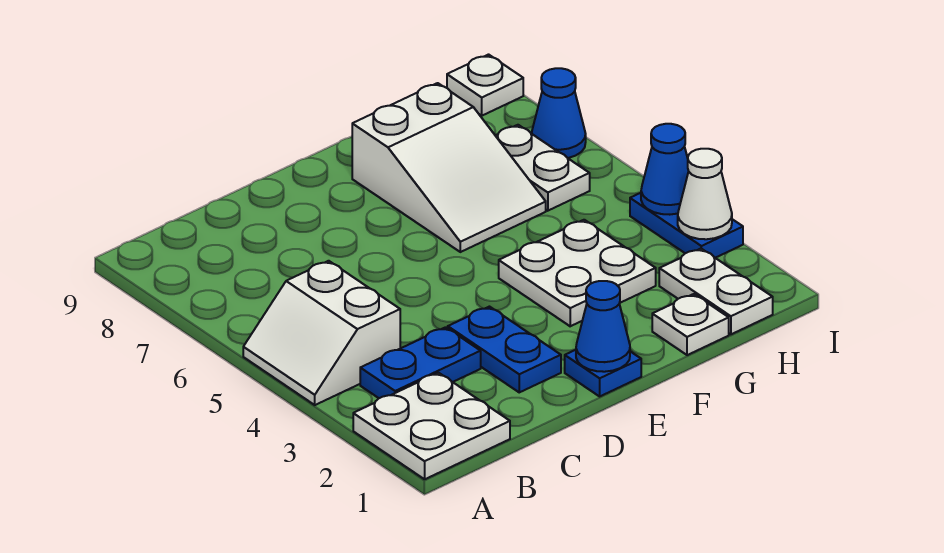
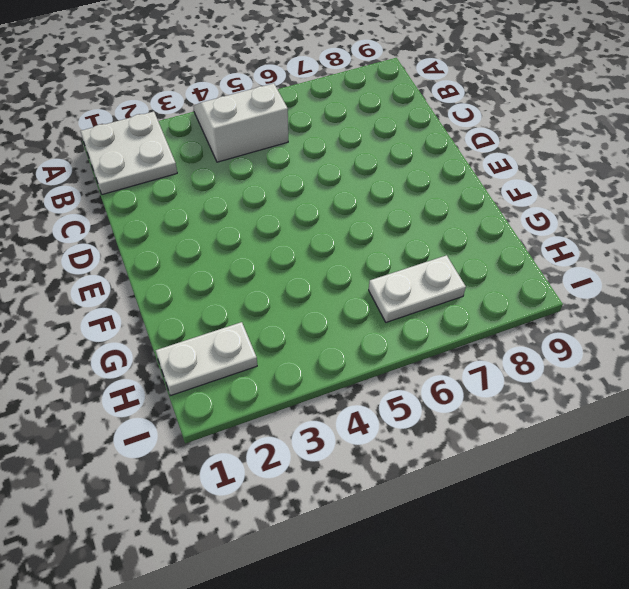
none -> blue 1x2 plate [360,327,481,398]
none -> blue 1x2 plate [448,307,561,392]
none -> blue 1x1 plate [565,350,641,396]

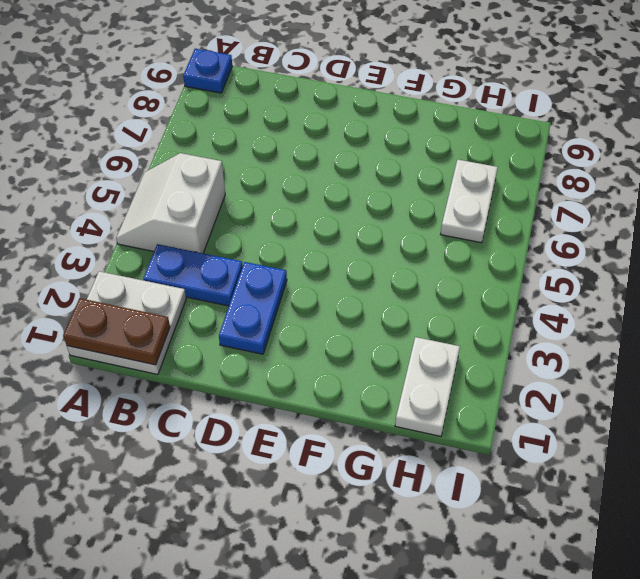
brown 1x2 plate [63,298,170,365] -> none
blue 1x1 plate [183,49,232,93] -> blue 1x1 plate moved to [565,350,641,396]
none -> white 2x2 plate [499,220,656,326]
none -> white 2x3 slope [352,83,546,252]
none -> white 1x1 plate [652,294,729,355]

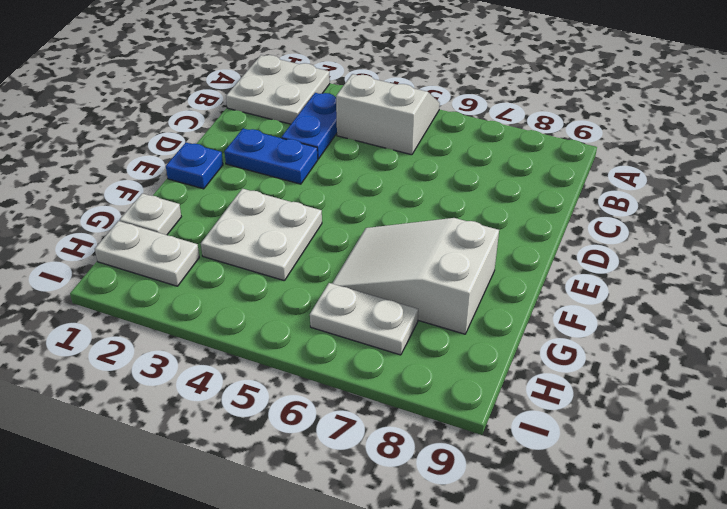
none -> blue 1x2 plate [630,193,743,258]
none -> blue 1x1 cone [532,68,586,158]
none -> white 1x1 plate [447,55,523,116]

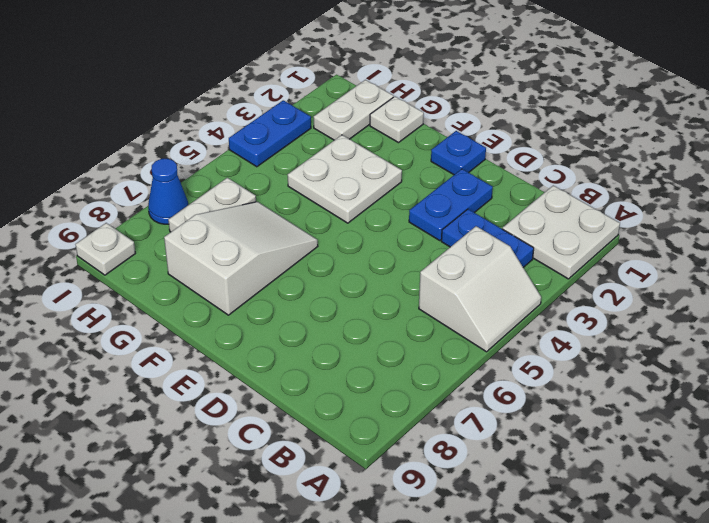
none -> blue 1x1 cone [576,281,630,372]
none -> white 1x1 cone [678,149,732,239]
none -> blue 1x1 cone [641,124,689,215]

